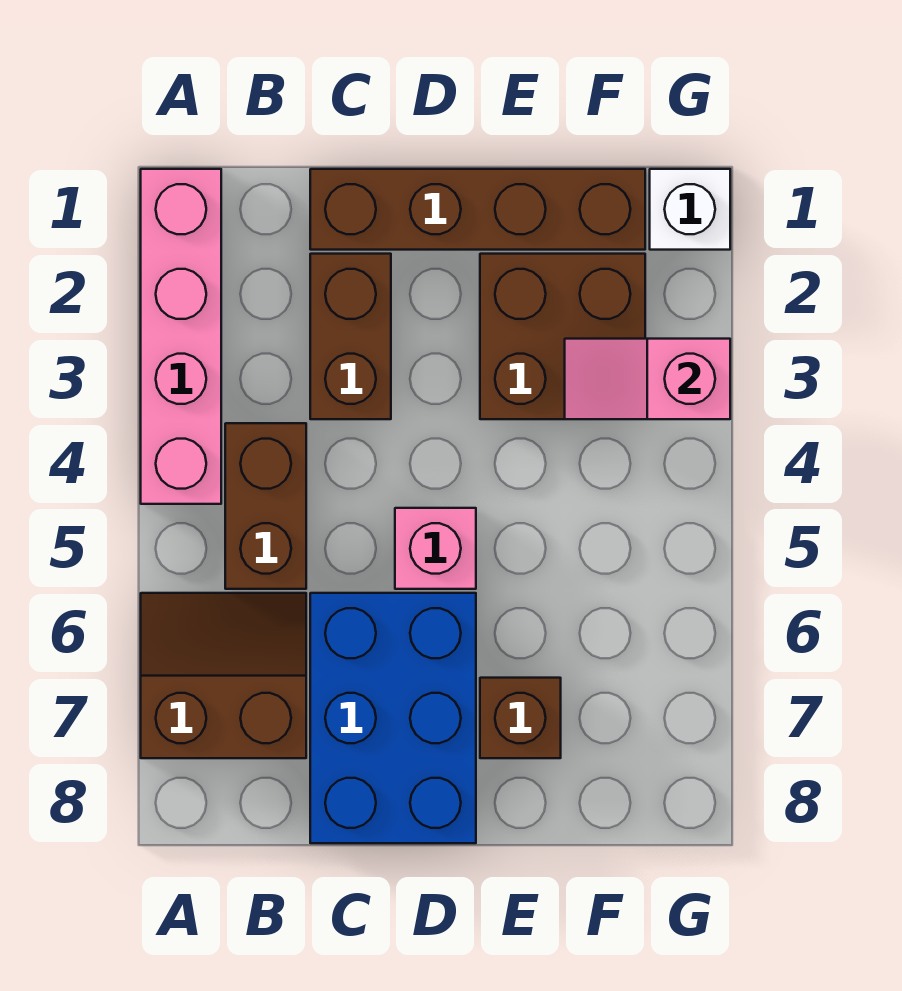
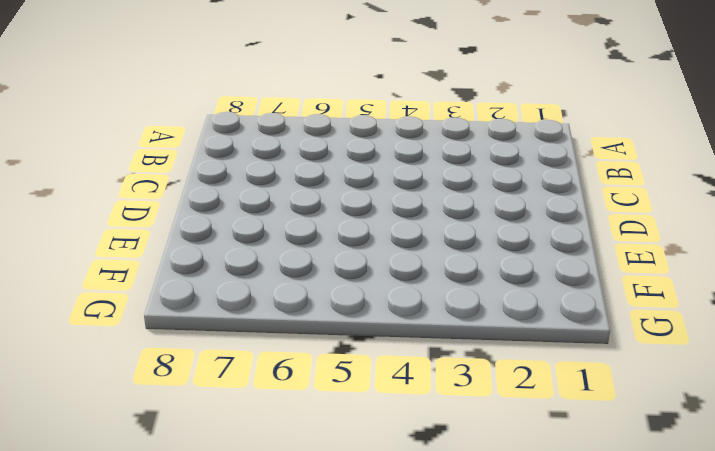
none -> pink 1x4 brick [141,169,221,504]
none -> brown 2x2 slope [141,593,306,758]

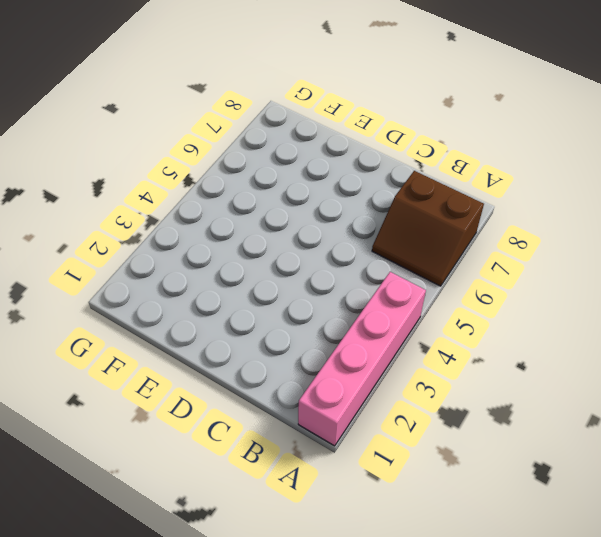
none -> brown 1x2 brick [225,423,306,589]
none -> brown 1x4 brick [310,169,645,250]

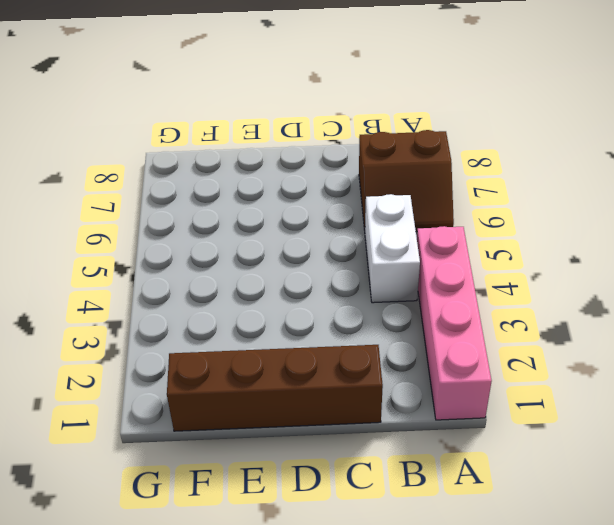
white 1x2 brick [365,194,420,303] -> brown 1x2 brick [225,423,306,589]
none -> brown 1x2 brick [310,254,391,419]
none -> blue 2x3 brick [310,593,476,843]

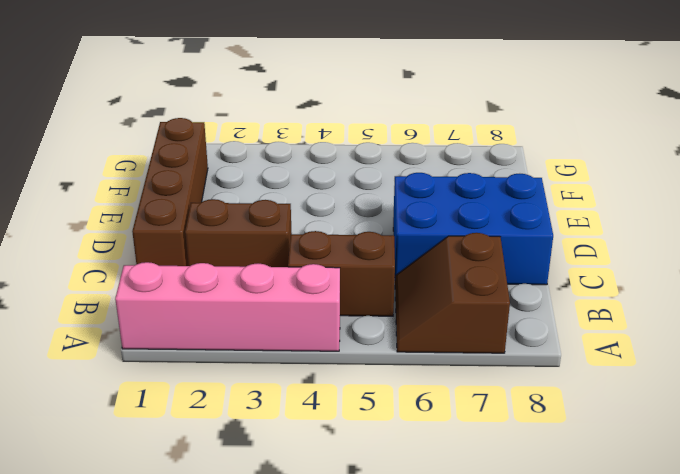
none -> pink 1x1 brick [395,508,476,589]
none -> brown 2x2 brick [480,254,645,419]

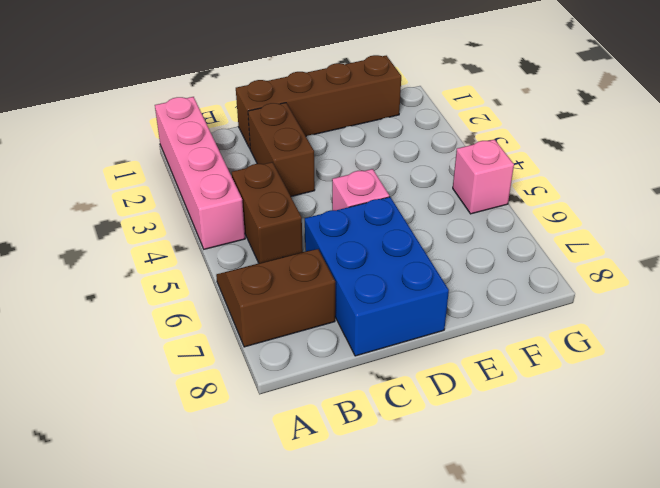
pink 1x1 brick [453,139,514,214] -> none
none -> brown 2x2 brick [480,254,645,419]
none -> brown 1x1 brick [480,678,561,758]

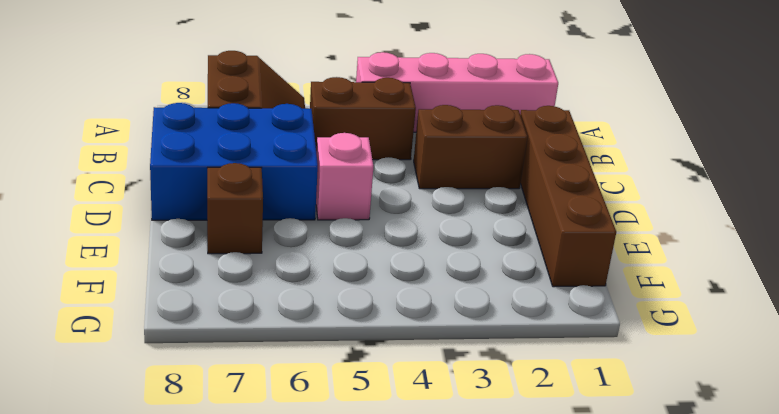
none -> brown 2x2 brick [480,254,645,419]
none -> white 1x1 brick [650,169,730,250]

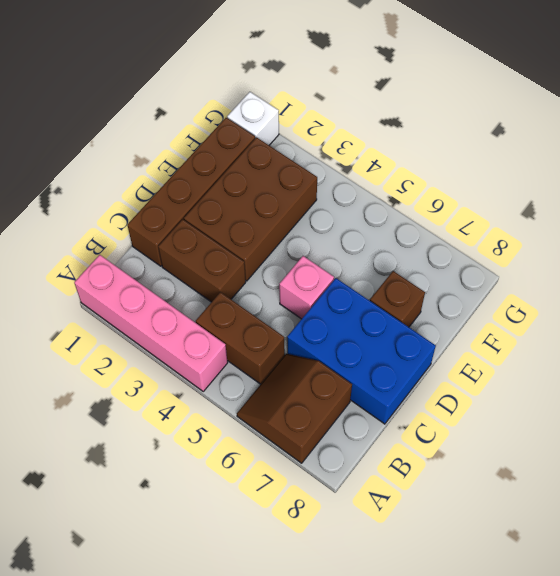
brown 2x3 brick [184,137,317,281] -> brown 2x2 brick [480,254,645,419]
none -> pink 1x2 slope [565,339,730,419]

